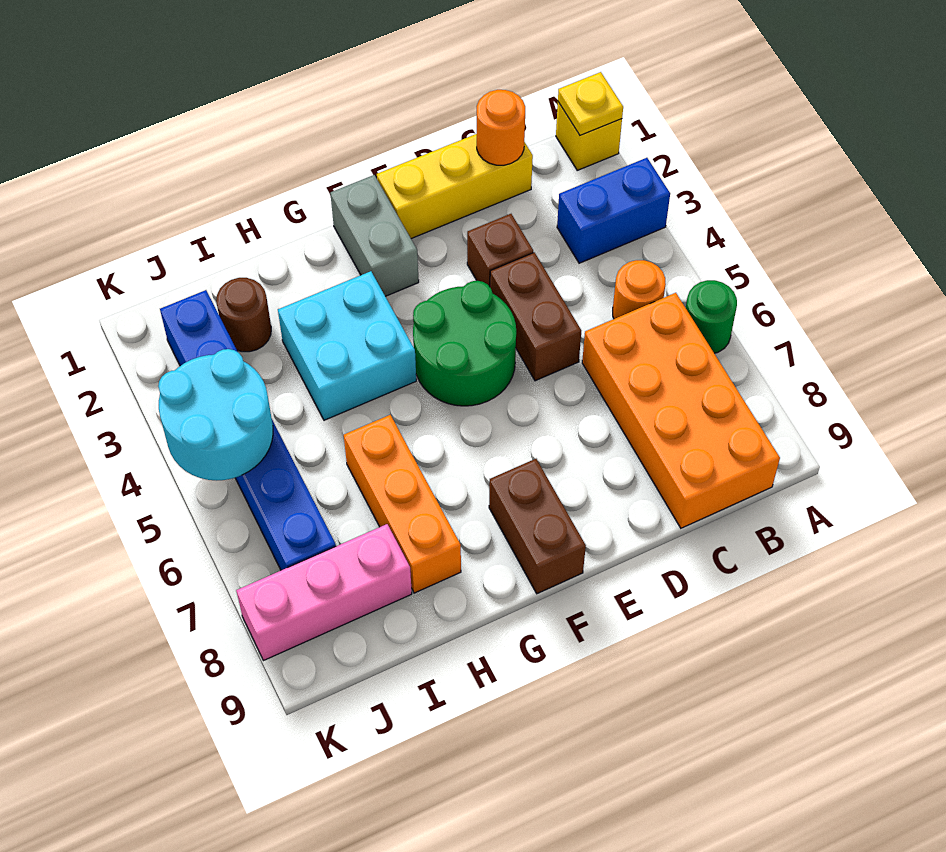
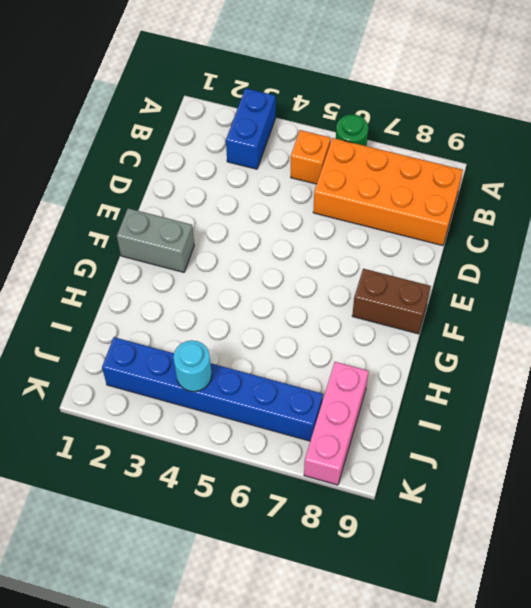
orange 1x1 brick [291,130,331,184] -> orange 1x1 round brick [613,260,666,319]
cyan 1x1 round brick [173,340,212,392] -> cyan 2x2 round brick [158,349,273,481]
none -> yellow 1x1 brick [556,102,622,170]
none -> yellow 1x3 brick [377,134,533,239]
none -> brown 1x1 brick [467,214,533,287]

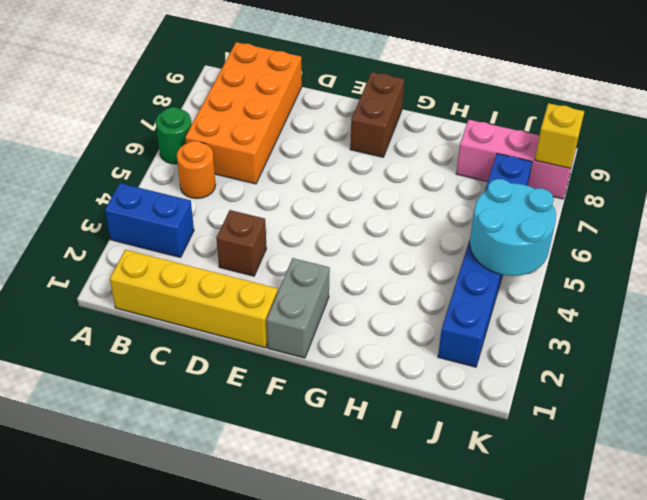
yellow 1x4 brick [110,250,278,348] -> yellow 1x3 brick [377,134,533,239]
yellow 1x1 brick [535,103,584,168] -> yellow 1x1 brick moved to [556,102,622,170]
none -> brown 1x2 brick [490,252,581,381]
none -> green 2x2 round brick [413,281,516,406]
none -> cyan 2x2 brick [278,271,416,420]

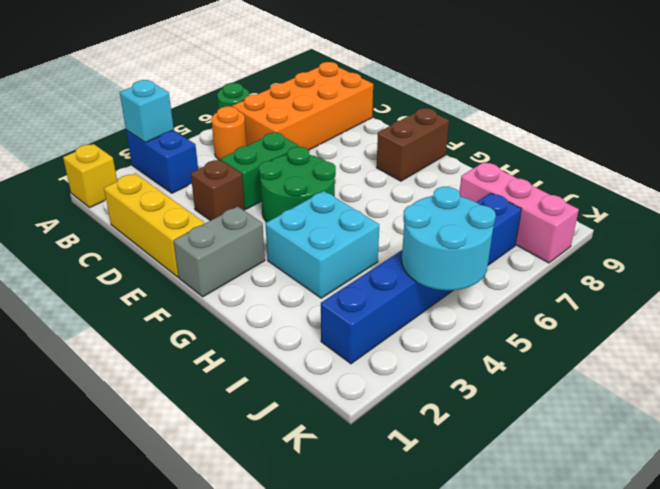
cyan 1x1 brick [120,80,174,142] -> none
green 1x2 brick [221,132,299,209] -> brown 1x2 brick [490,252,581,381]
none -> orange 1x3 brick [344,415,461,593]
none -> brown 1x1 round brick [216,278,271,352]
none -> yellow 1x1 plate [558,72,623,135]

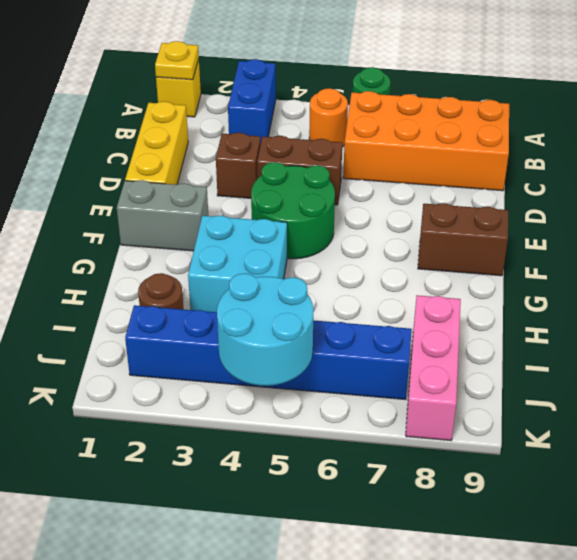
none -> orange 1x3 brick [344,415,461,593]
none -> orange 1x1 round brick [477,90,525,165]

